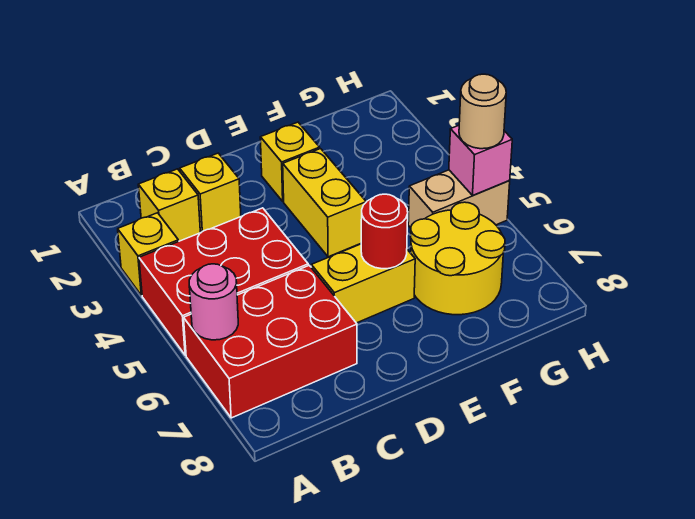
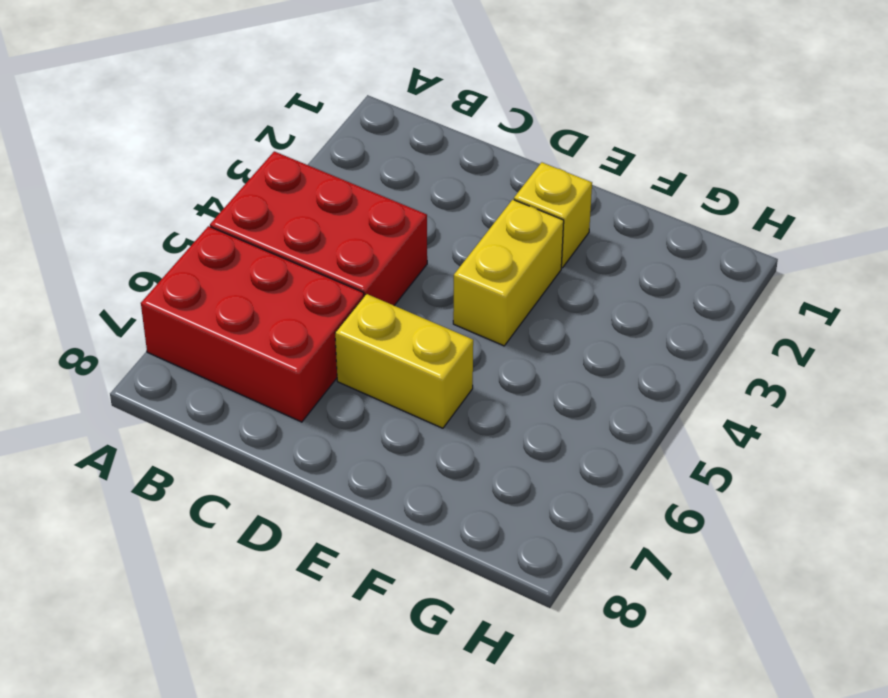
none -> yellow 1x1 brick [118,213,179,295]
none -> yellow 1x1 brick [138,169,200,241]
none -> yellow 1x1 brick [180,153,241,232]

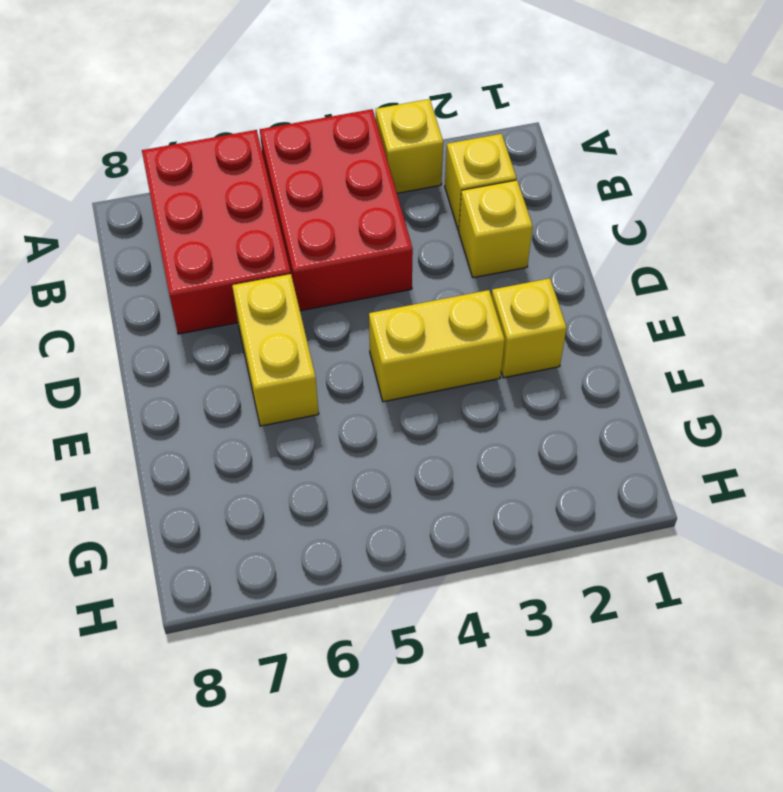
none -> yellow 2x2 round brick [411,202,505,315]
none -> tan 1x2 brick [408,170,510,228]
none -> pink 1x1 round brick [189,264,238,340]

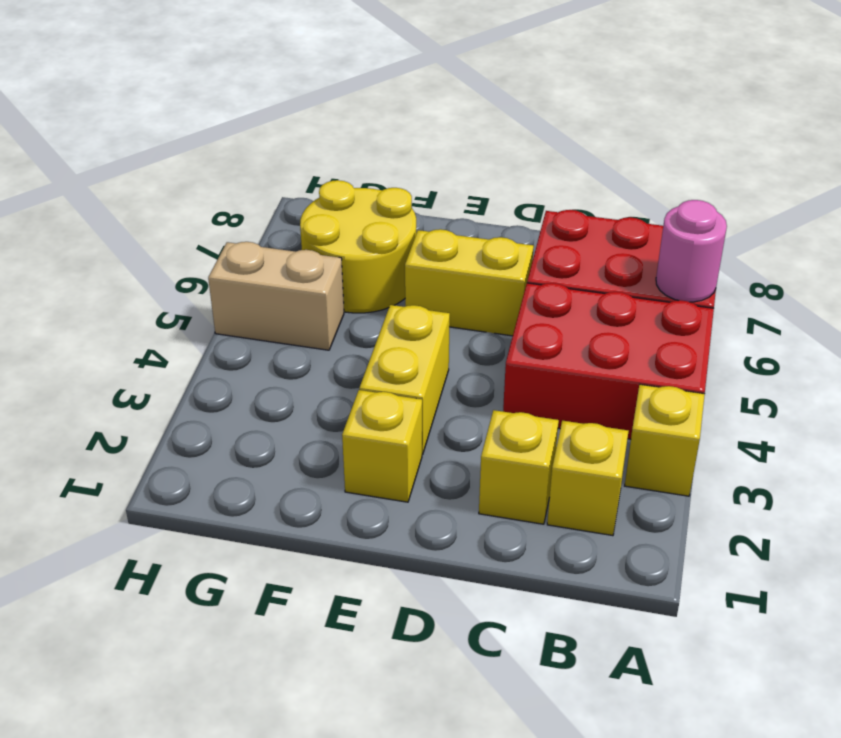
none -> red 1x1 round brick [361,194,408,269]
none -> pink 1x1 brick [449,125,512,195]
none -> tan 1x1 round brick [459,74,506,149]

